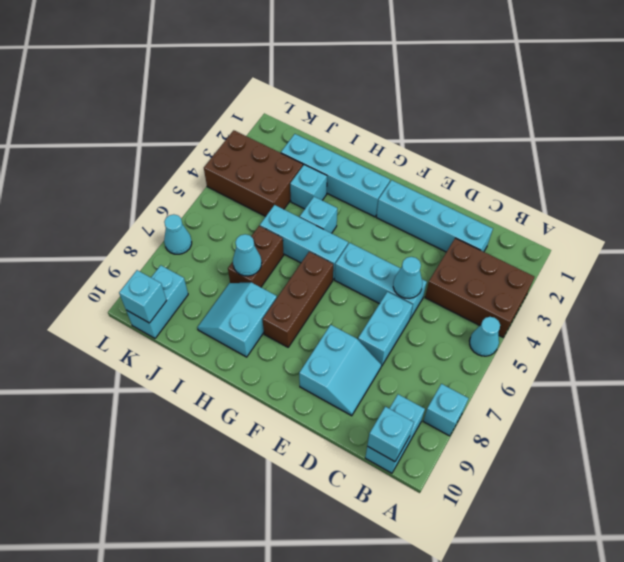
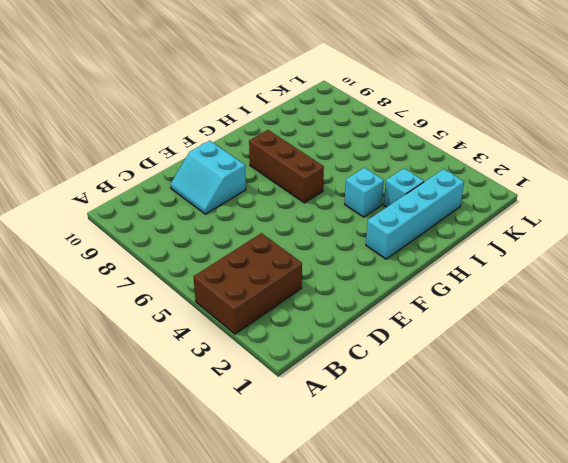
none -> cyan 1x1 cone [469,317,500,356]
none -> cyan 1x1 brick [423,384,469,436]
none -> cyan 1x2 brick [365,394,425,473]

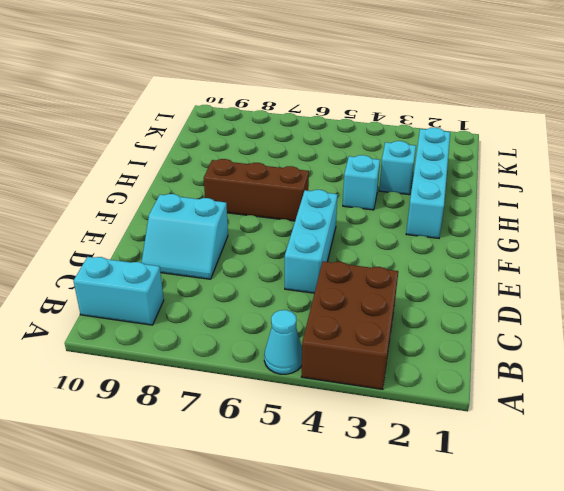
none -> cyan 1x1 brick [423,384,469,436]
none -> cyan 1x4 brick [376,180,493,252]
none -> cyan 1x2 brick [358,292,413,366]

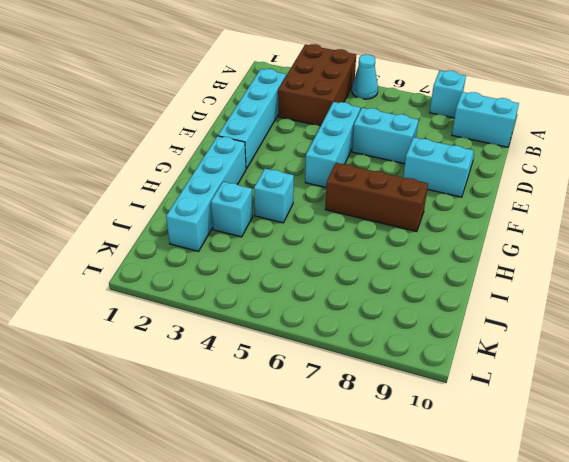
none -> cyan 1x3 brick [260,205,348,279]
none -> cyan 2x2 slope [197,283,277,357]
none -> brown 1x2 brick [228,226,284,287]

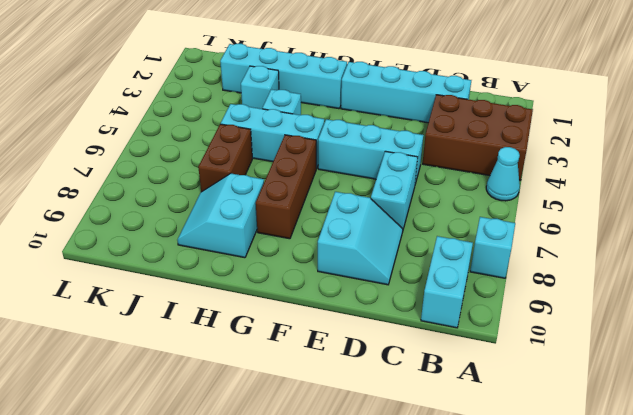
none -> brown 2x3 brick [204,130,303,216]
none -> cyan 1x2 brick [126,265,188,338]
none -> cyan 1x1 cone [164,214,192,254]

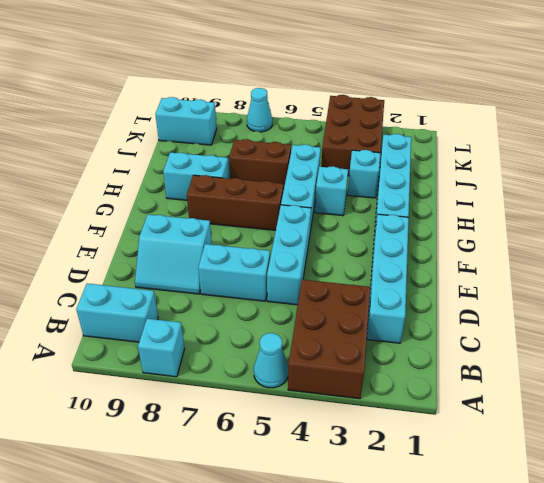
none -> cyan 1x1 brick [367,407,414,462]
none -> cyan 1x1 cone [393,257,422,299]
none -> cyan 1x1 cone [233,234,262,276]

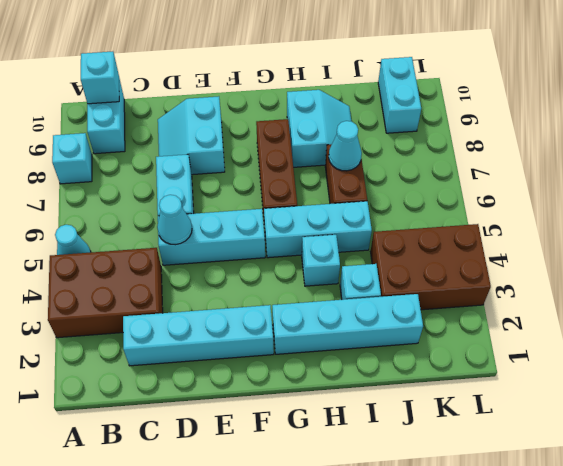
none -> cyan 1x1 cone [164,214,192,254]
none -> cyan 1x1 brick [119,270,167,323]

